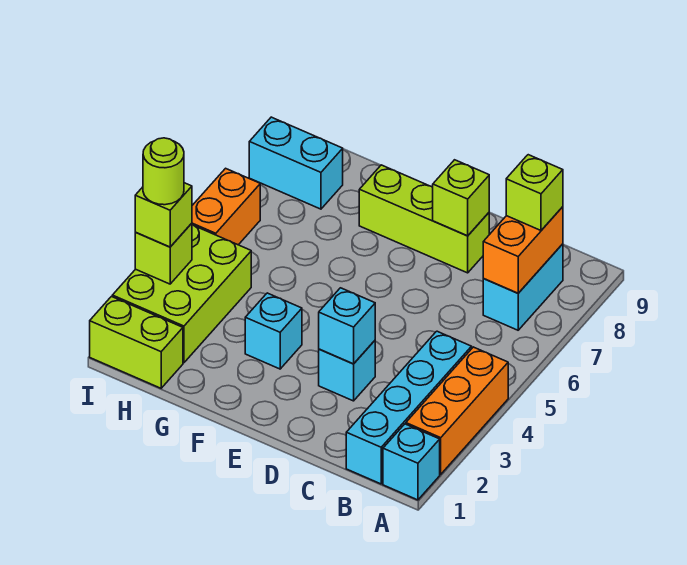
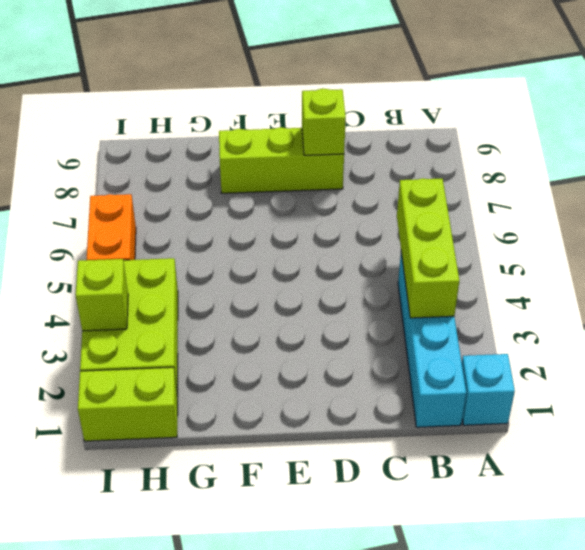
lime 1x3 brick [397,178,459,318] -> none
none -> orange 1x3 brick [406,347,508,474]
none -> cyan 1x2 brick [483,244,563,330]
none -> cyan 1x1 brick [319,341,375,401]

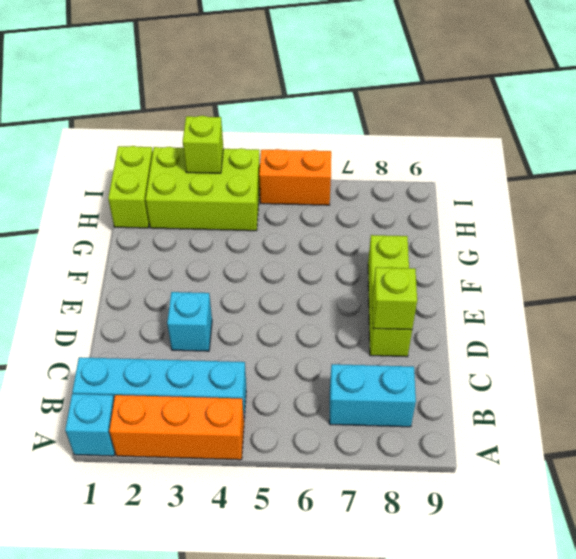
none -> cyan 1x1 brick [245,293,302,369]
none -> cyan 1x2 brick [249,117,343,209]
none -> orange 1x2 brick [483,207,563,293]

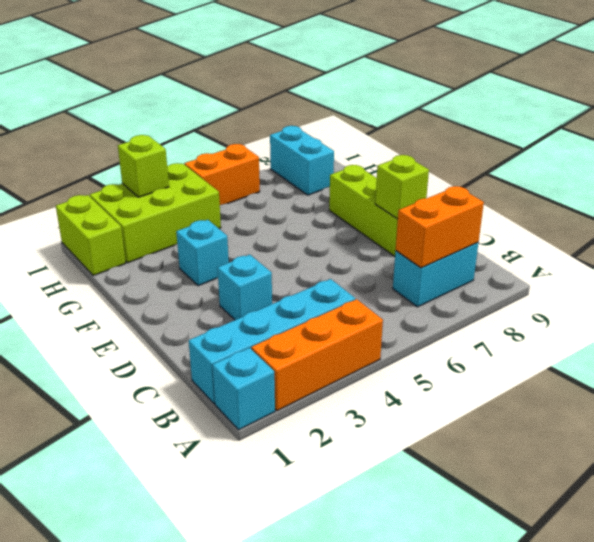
none -> cyan 1x1 brick [319,288,375,364]
none -> lime 1x1 brick [506,155,563,230]
none -> lime 1x1 brick [135,183,192,247]

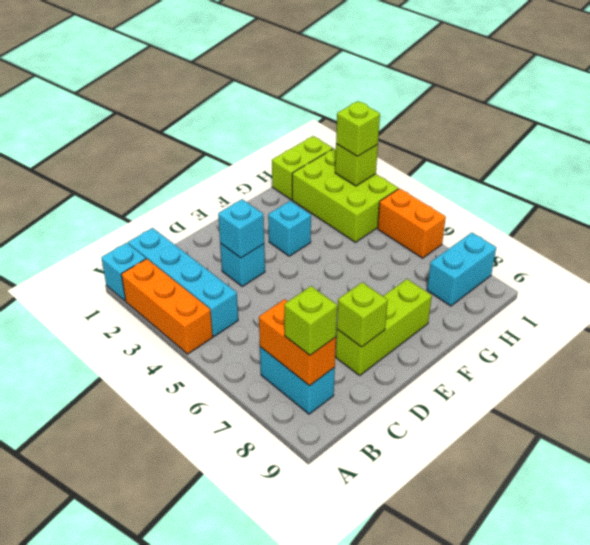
none -> lime 1x1 round brick [143,138,184,205]

